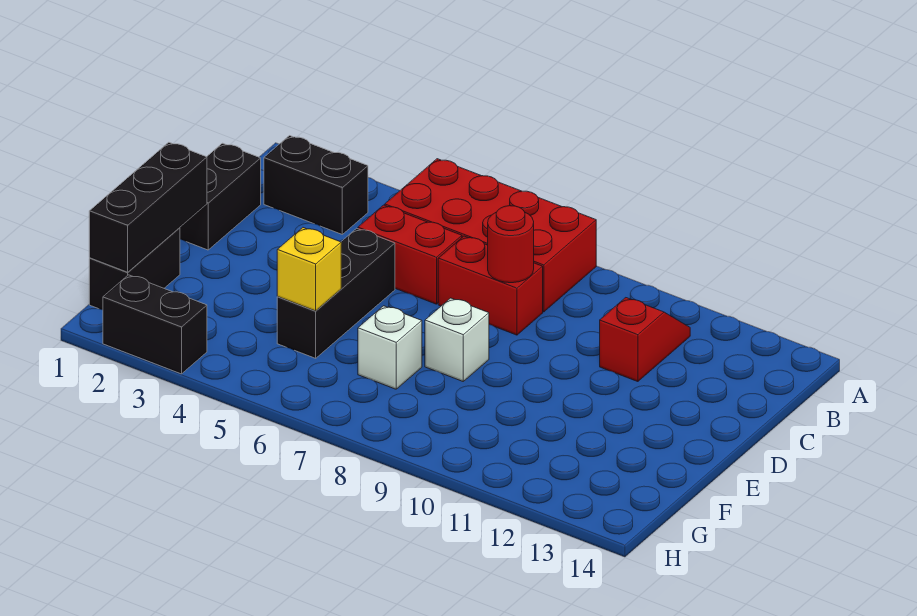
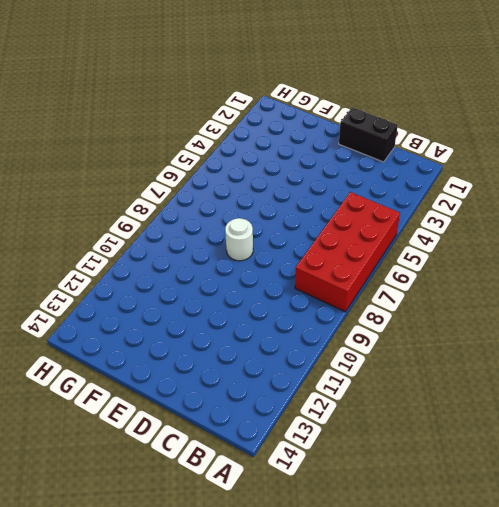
white 1x1 round brick [225,218,253,261] -> white 1x1 brick [425,298,489,381]
none -> black 1x2 brick [264,136,368,234]
none -> red 1x2 slope [600,298,690,382]
none -> red 1x2 brick [358,205,462,304]

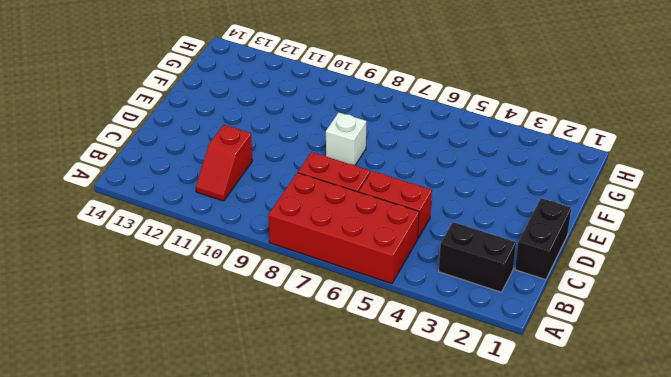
none -> black 1x3 brick [277,228,395,358]
none -> black 1x2 brick [89,228,180,310]
none -> white 1x1 brick [358,306,422,389]

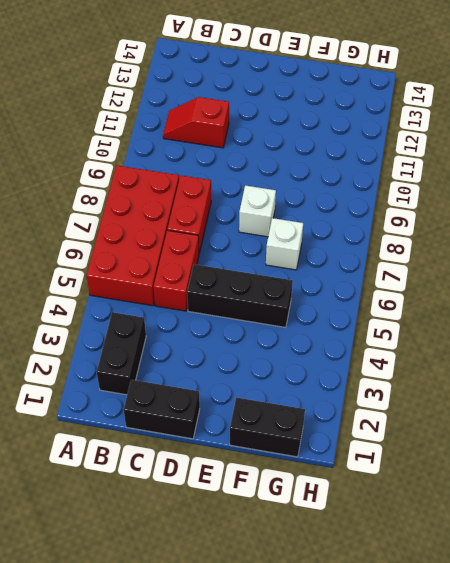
none -> black 1x2 brick [103,275,207,374]
none -> red 1x1 round brick [488,206,534,283]
none -> black 1x3 brick [89,142,207,272]

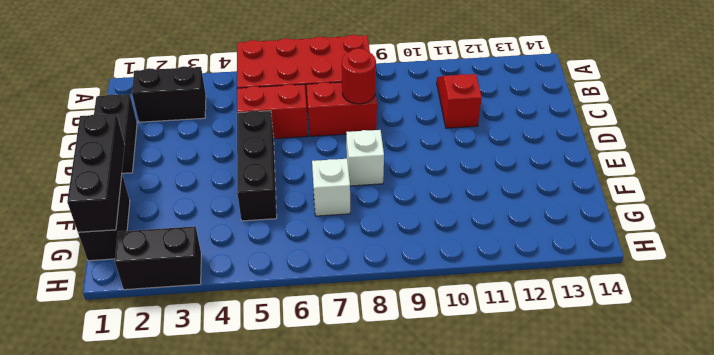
none -> yellow 1x1 brick [277,228,341,311]

